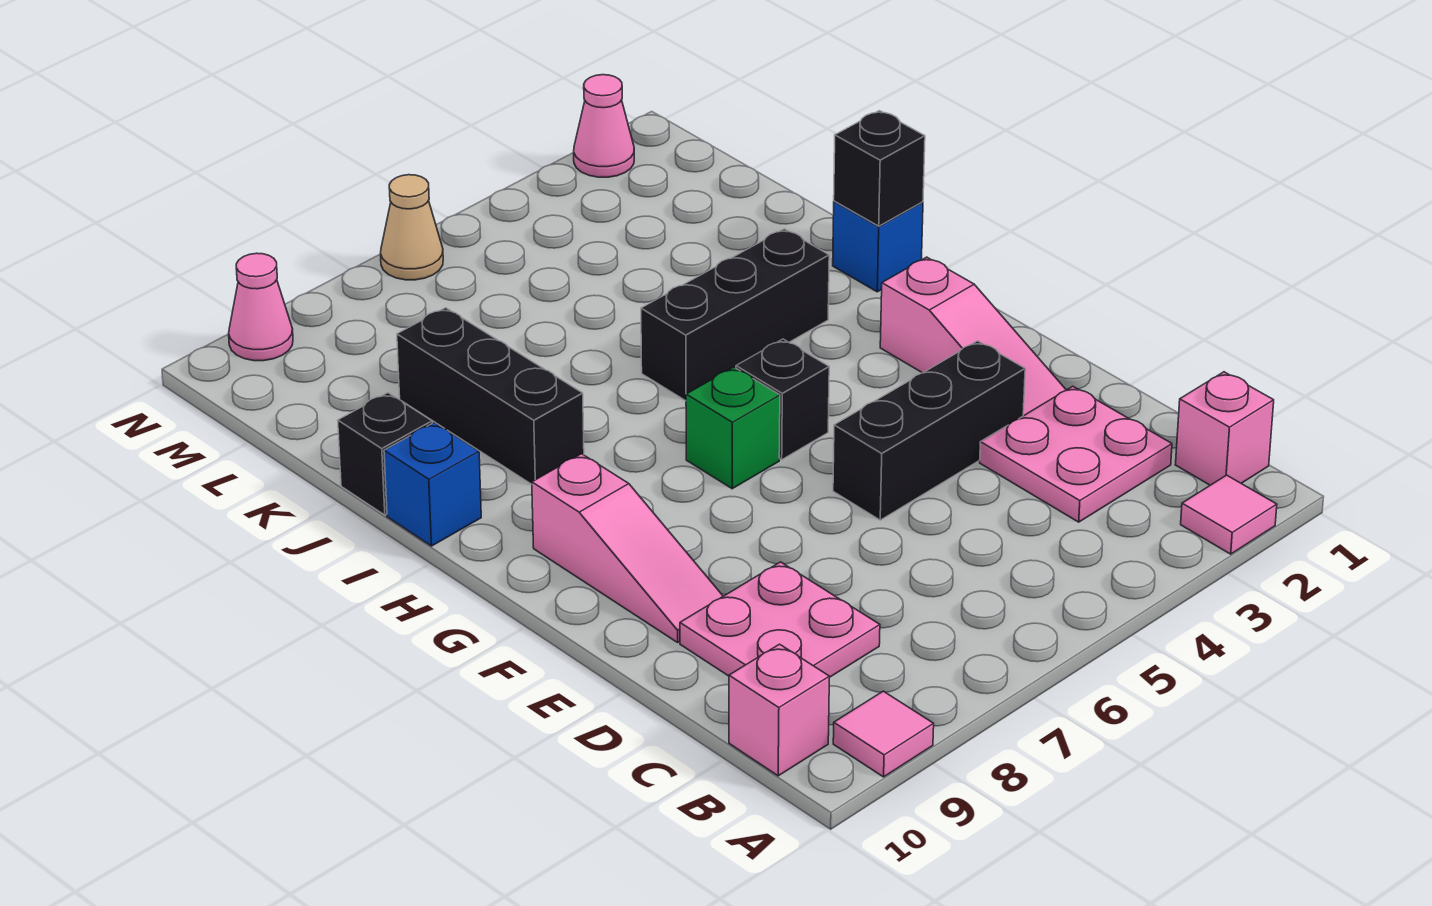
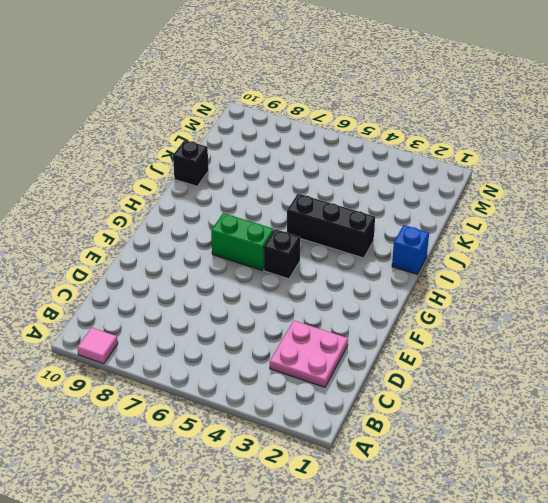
green 1x2 brick [211,213,274,270] -> green 1x1 brick [686,367,780,489]
none -> pink 1x1 tile [1181,475,1277,554]
none -> pink 1x1 brick [1175,372,1274,485]
none -> pink 1x1 brick [729,644,829,776]

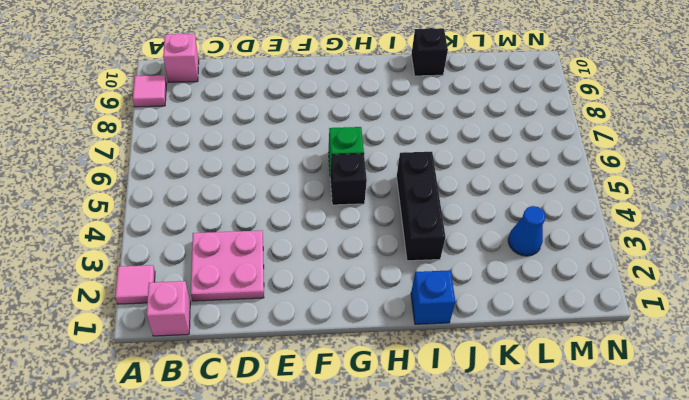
blue 1x1 cone [508,206,545,256] -> none
none -> pink 2x2 plate [680,562,880,677]
none -> pink 1x3 slope [880,257,1066,416]
none -> black 1x3 brick [833,341,1025,520]

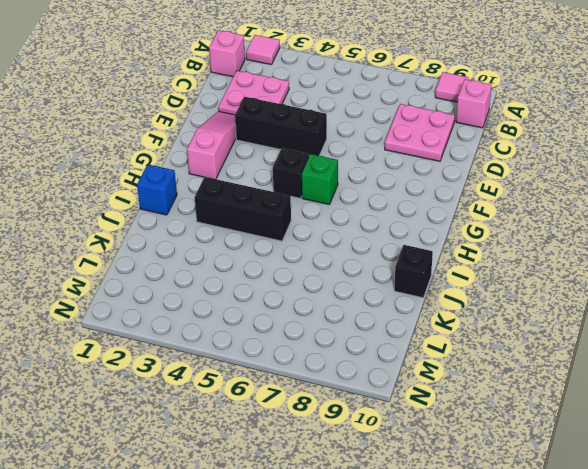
none -> pink 1x3 slope [532,454,723,642]
none -> black 1x3 brick [397,308,584,484]
none -> blue 1x1 brick [384,422,481,546]

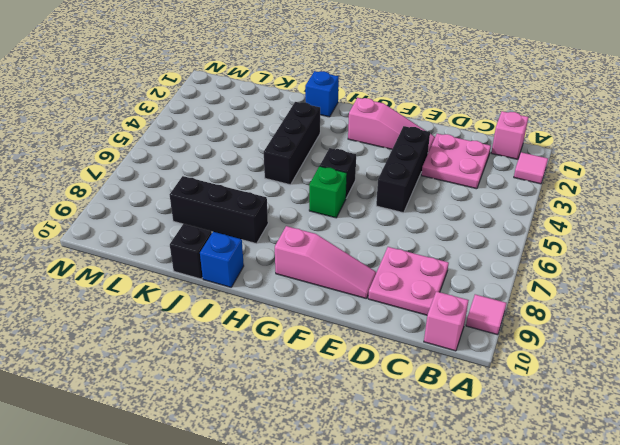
none -> pink 1x1 cone [574,75,634,177]
none -> tan 1x1 cone [381,175,443,280]
none -> pink 1x1 cone [229,253,293,361]

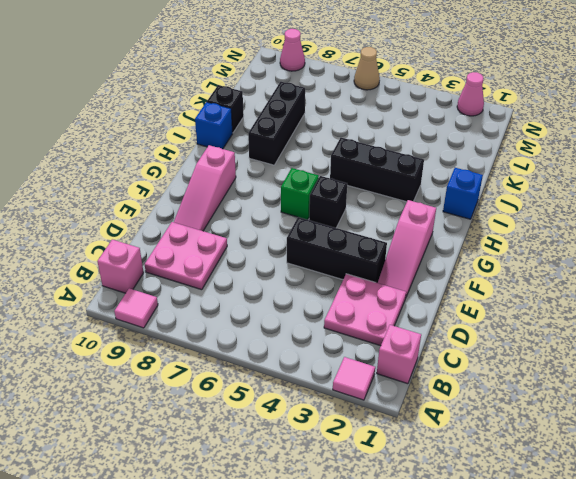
none -> black 1x1 brick [834,111,925,226]

